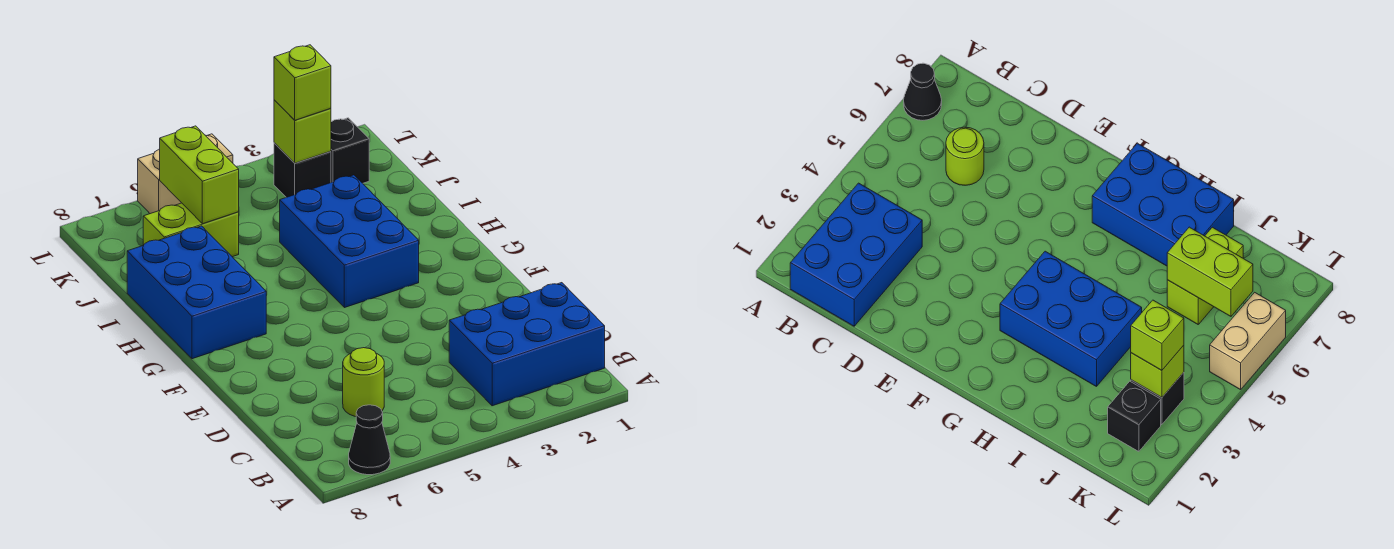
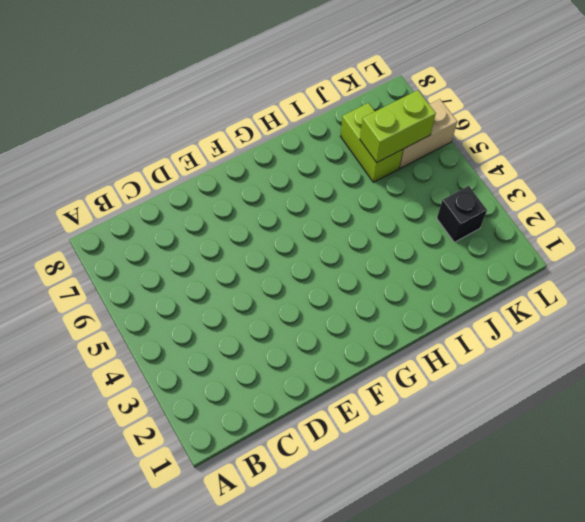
tan 1x2 brick [399,99,457,168] -> tan 1x2 brick turned to [138,134,233,214]
none -> black 1x1 cone [349,405,390,475]
none -> blue 2x3 brick [449,283,605,406]
none -> lime 1x1 round brick [343,348,384,417]

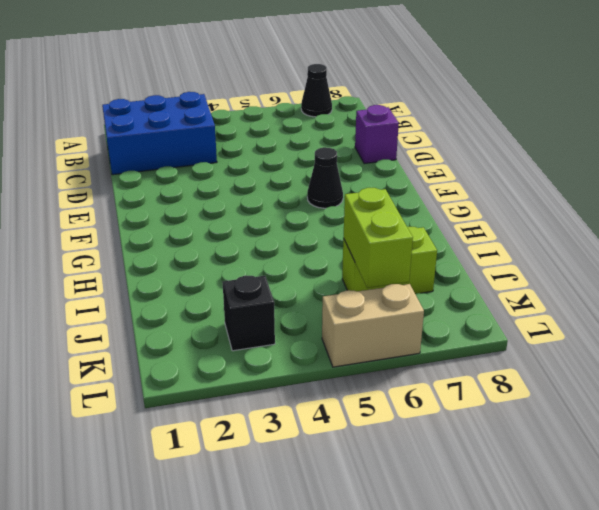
purple 1x1 brick [355,105,399,164] -> none
black 1x1 cone [307,147,343,208] -> none
none -> lime 1x1 round brick [343,348,384,417]
none -> blue 2x3 brick [280,175,419,308]
none -> blue 2x3 brick [127,226,266,359]

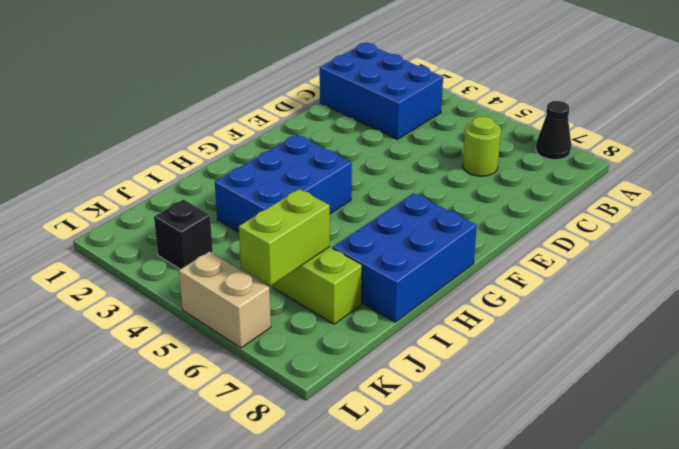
none -> black 1x1 brick [331,118,369,183]
none -> lime 1x1 brick [274,100,331,163]
none -> lime 1x1 brick [274,45,331,120]

